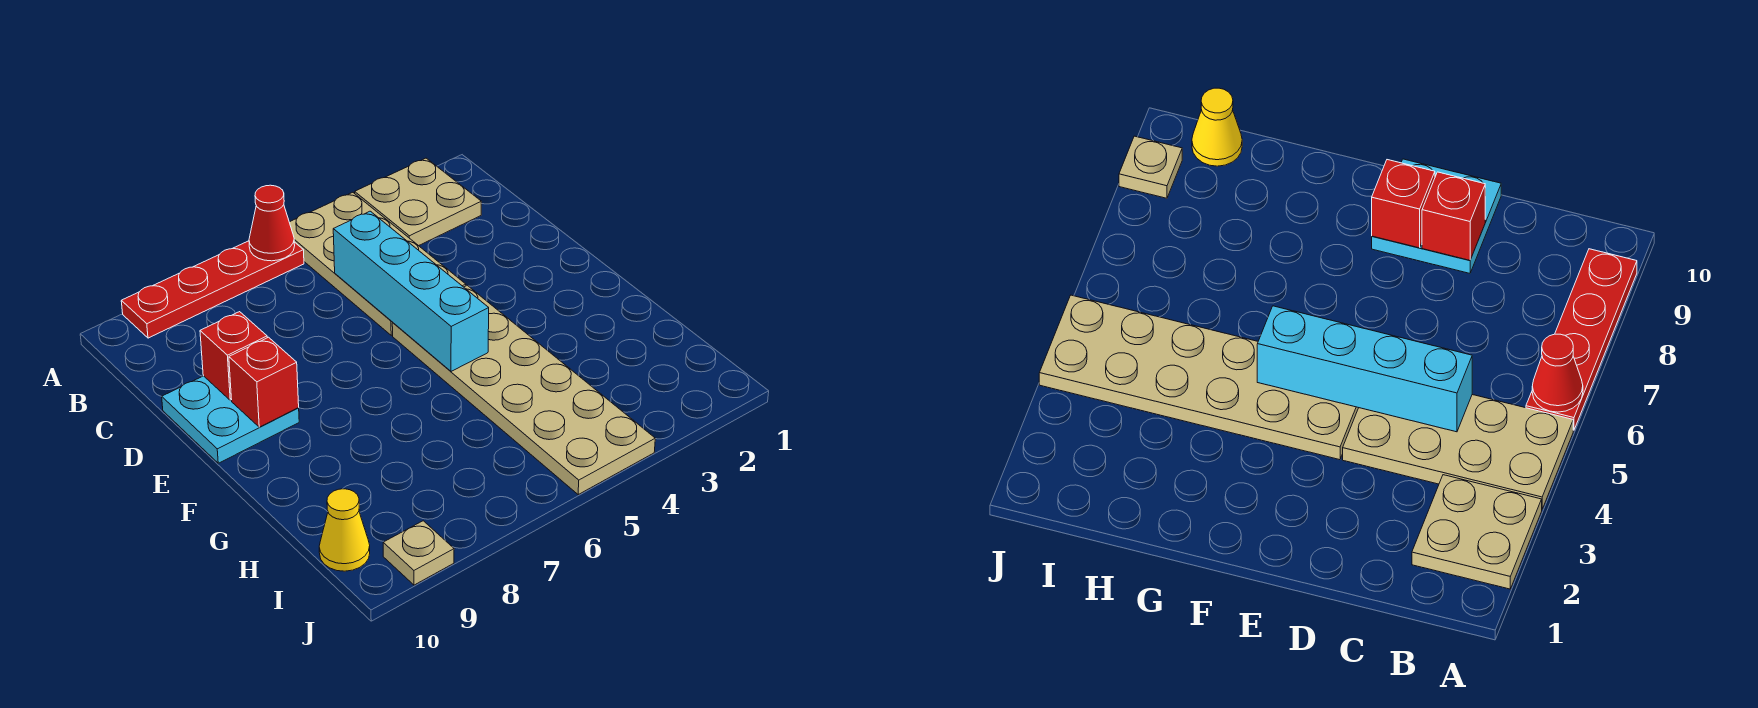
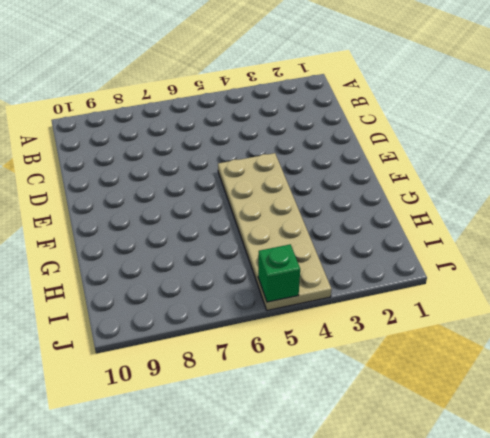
green 1x1 brick [258,244,300,302] -> none
none -> tan 2x2 plate [355,158,481,246]
none -> tan 2x4 plate [289,192,466,335]

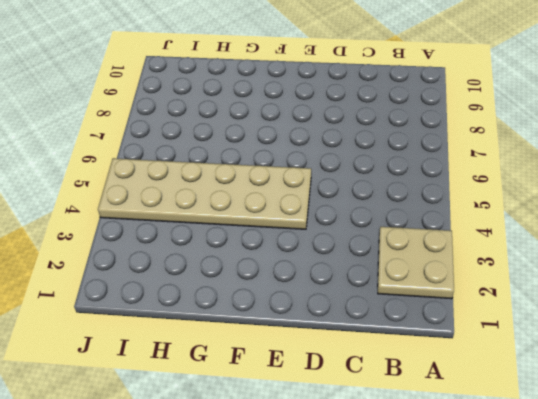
none -> tan 2x4 plate [289,192,466,335]
none -> red 1x4 plate [121,241,304,338]

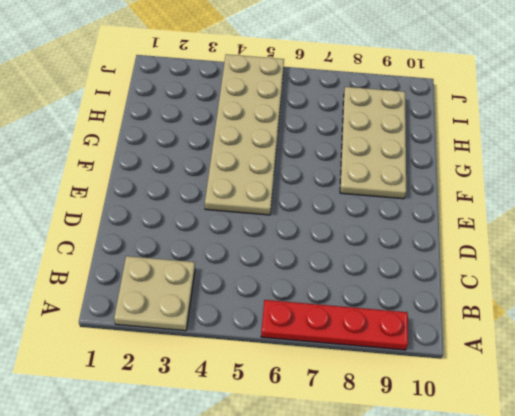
tan 2x4 plate [340,87,406,199] -> tan 2x4 plate moved to [289,192,466,335]
none -> cyan 2x2 plate [162,376,299,463]
none -> yellow 1x1 cone [319,489,370,571]

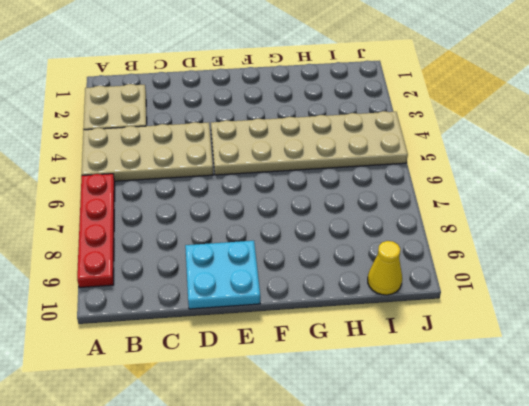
none -> tan 1x1 plate [383,521,454,585]
none -> red 1x1 cone [249,185,295,261]

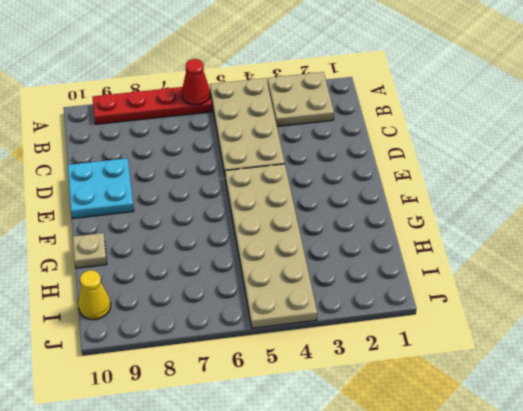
tan 1x1 plate [73,233,107,268] -> tan 1x1 plate moved to [383,521,454,585]
none -> cyan 1x4 brick [333,211,489,371]
none -> red 1x1 brick [200,312,267,400]

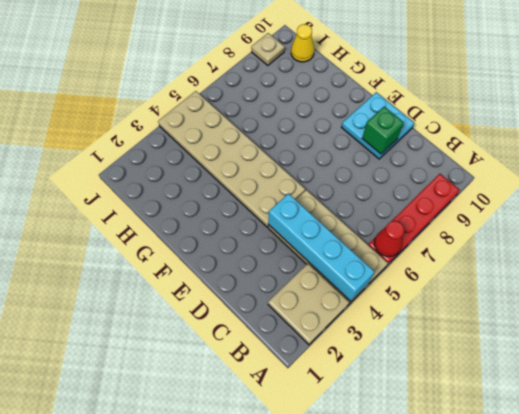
cyan 1x4 brick [268,193,375,301] -> cyan 1x4 brick moved to [333,211,489,371]
green 1x1 brick [362,107,404,154] -> red 1x1 brick [200,312,267,400]
none -> red 1x1 brick [229,337,299,427]

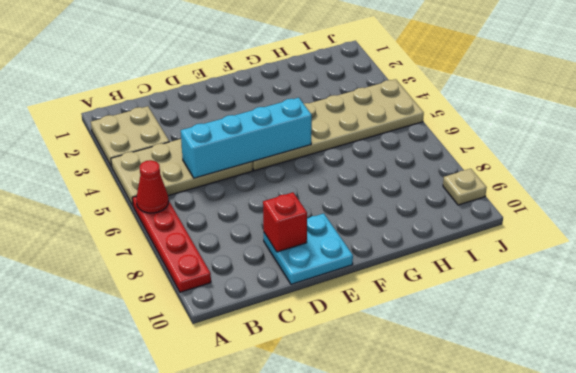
none -> yellow 1x1 cone [319,489,370,571]
none -> red 1x1 brick [229,337,299,427]

